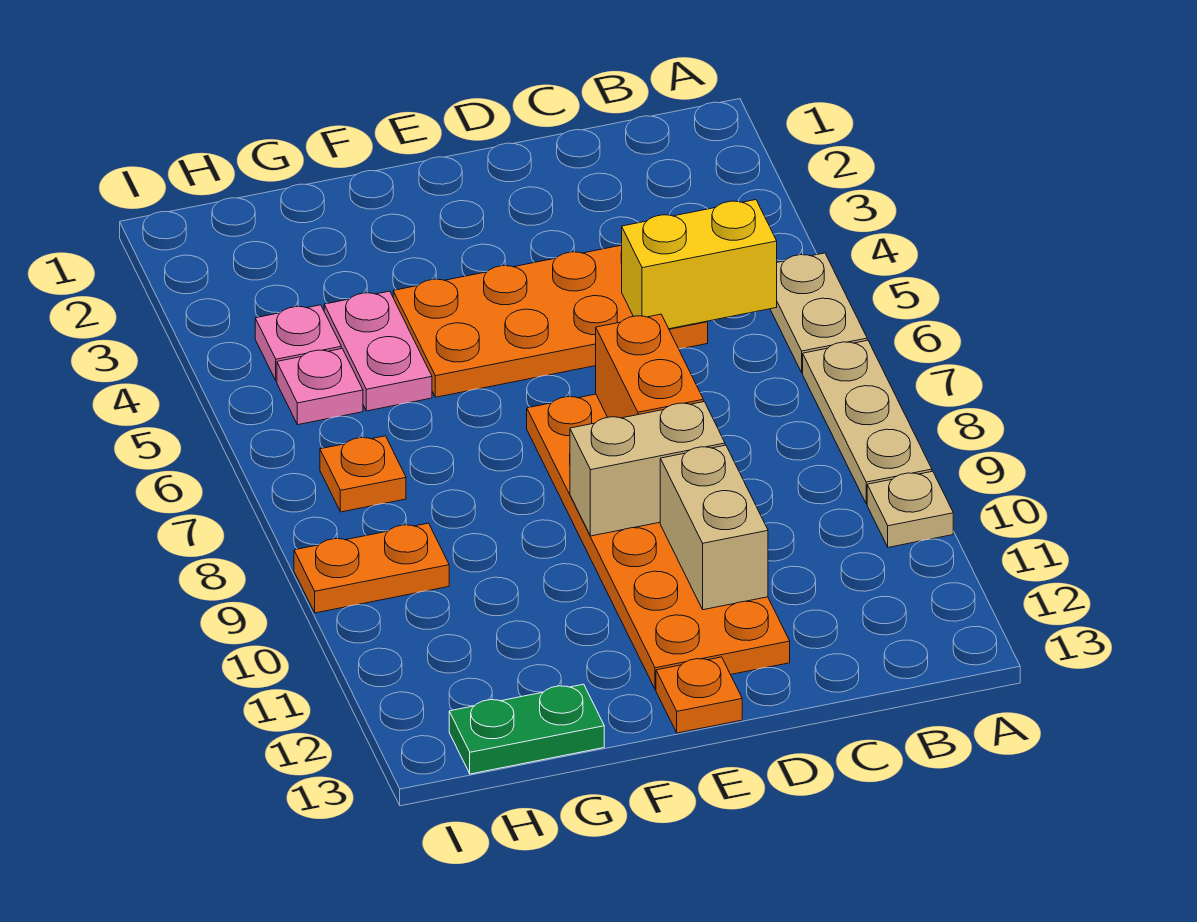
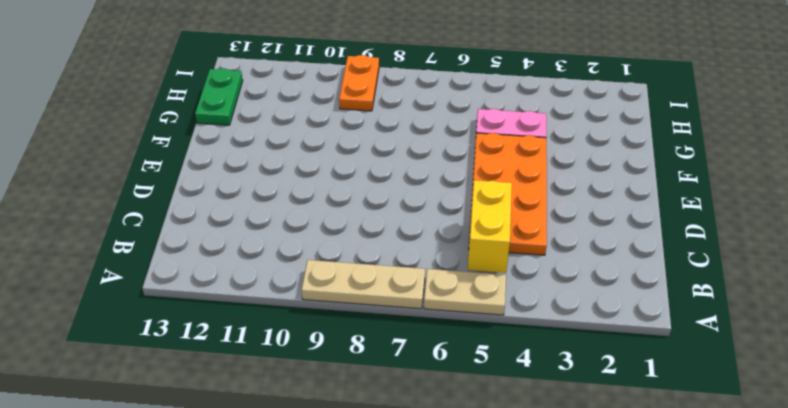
none -> tan 1x1 plate [867,471,953,547]
none -> orange 2x6 plate [527,394,790,689]
none -> orange 1x1 plate [656,657,742,733]

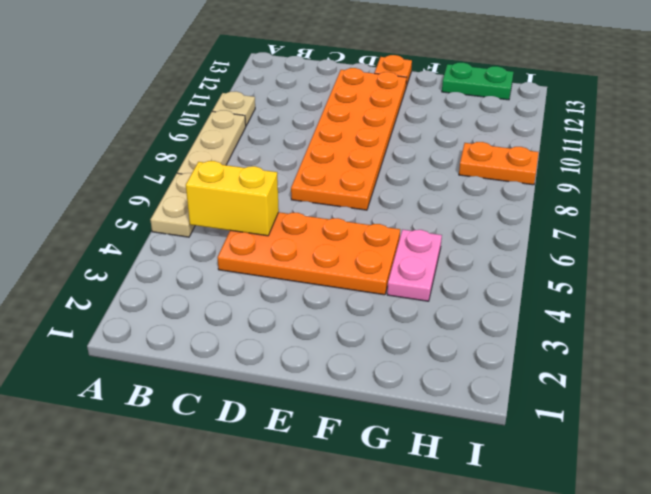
none -> pink 1x1 plate [255,305,341,381]
none -> pink 1x1 plate [277,349,363,425]
none -> orange 1x1 plate [320,436,406,512]

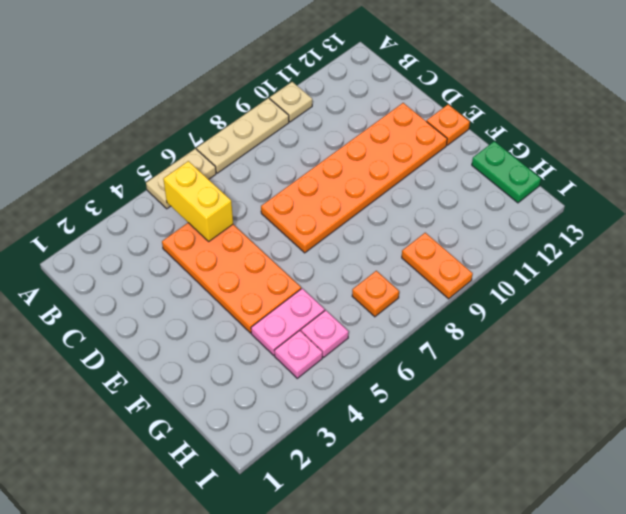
none -> orange 1x2 brick [596,314,703,418]
none -> tan 1x2 brick [570,402,725,536]
none -> tan 1x2 brick [660,445,768,610]

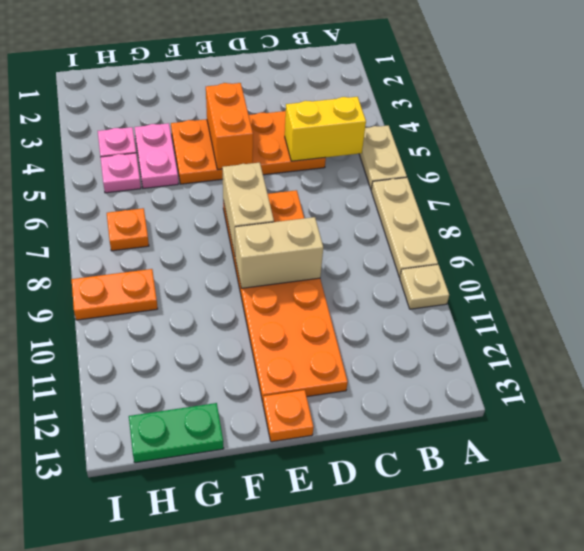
orange 1x2 brick [206,83,253,170] -> orange 1x2 brick moved to [596,314,703,418]
tan 1x2 brick [222,163,274,255] -> tan 1x2 brick moved to [660,445,768,610]

